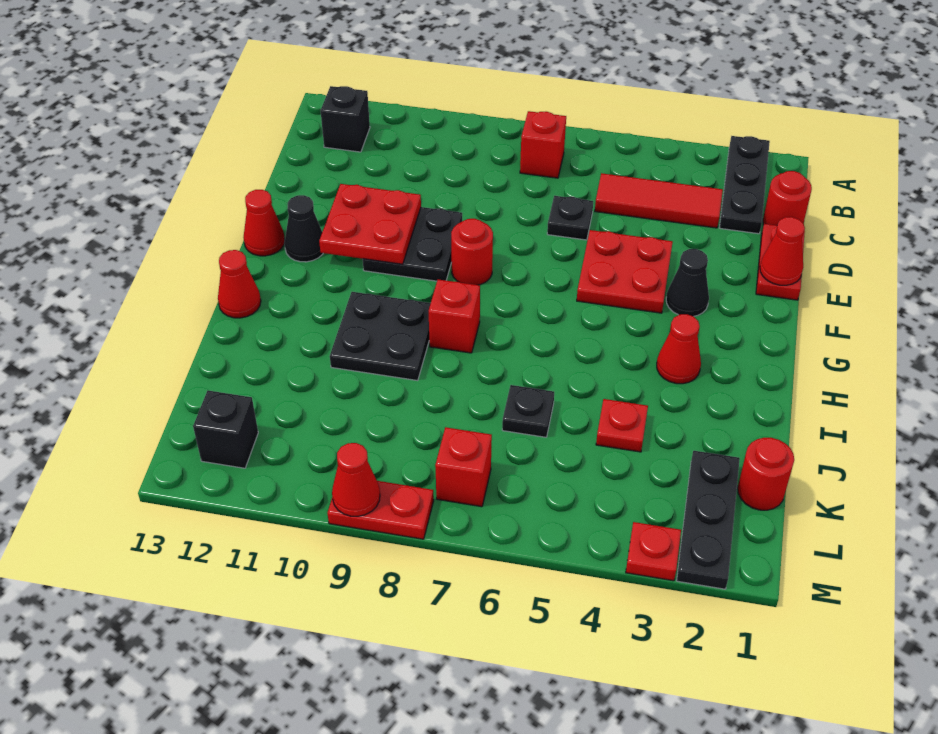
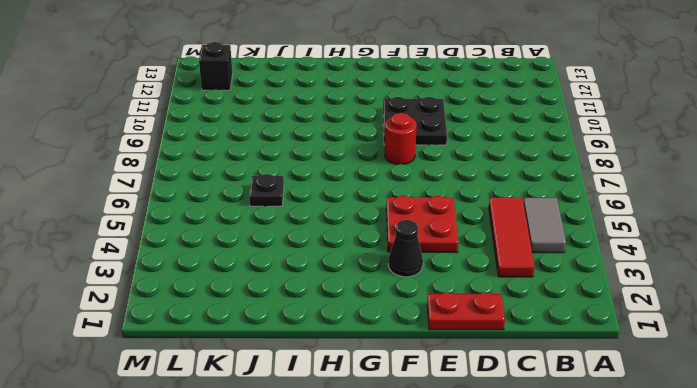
grey 1x2 tile [523,198,566,253] -> none
none -> black 1x3 plate [719,136,770,234]
none -> red 1x1 brick [520,111,566,178]
none -> black 1x1 brick [321,86,370,152]

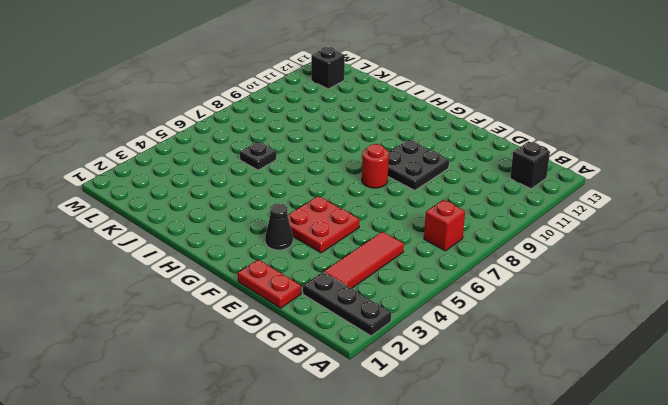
none -> red 1x1 round brick [763,171,812,225]
none -> black 1x1 plate [547,196,593,240]
none -> black 1x1 cone [284,195,323,262]

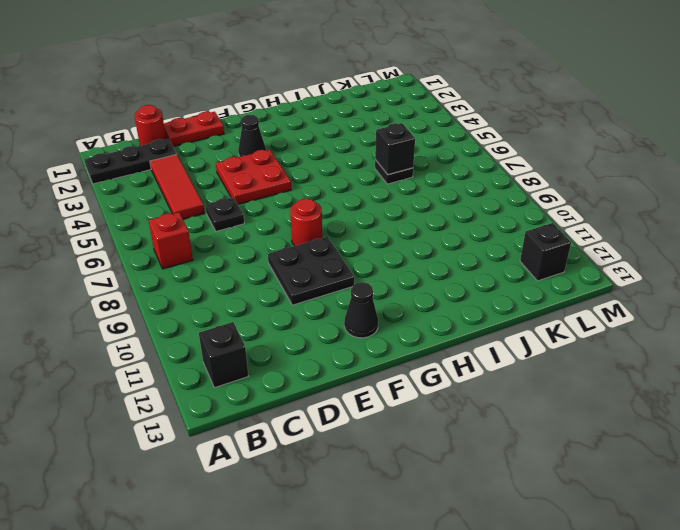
black 1x1 brick [375,123,415,175] -> none
none -> red 1x1 cone [243,190,285,256]
none -> red 1x1 cone [657,314,701,384]
none -> red 1x1 brick [429,280,480,353]

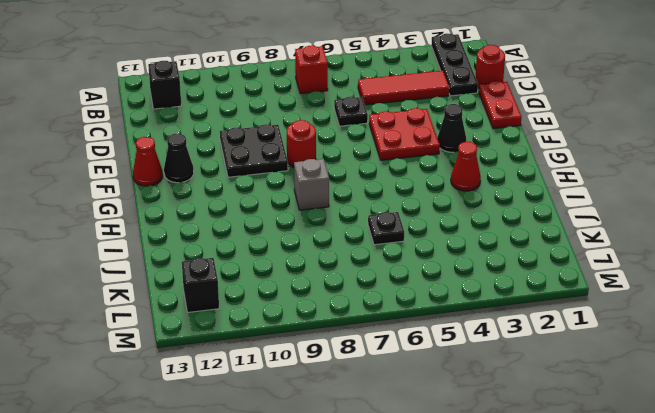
grey 1x1 brick [294,159,329,210] -> red 1x1 brick [429,280,480,353]
none -> black 2x2 plate [330,292,431,381]
none -> red 1x1 cone [218,250,261,318]
none -> red 1x1 plate [596,399,648,452]

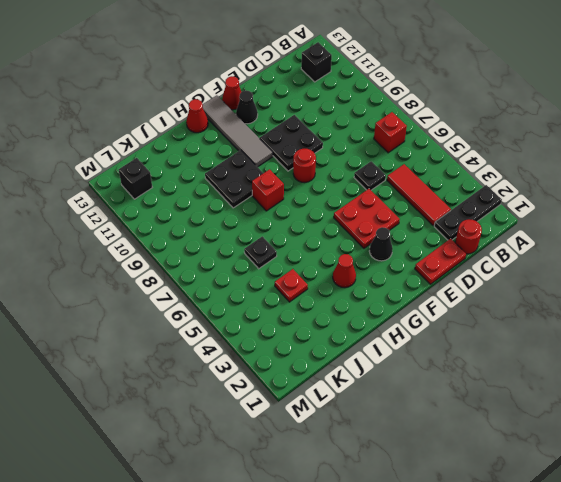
grey 1x4 tile [202,95,273,167] -> none
none -> red 1x1 round brick [738,438,794,510]
none -> black 1x3 plate [677,451,740,589]
none -> red 1x1 brick [435,427,492,507]

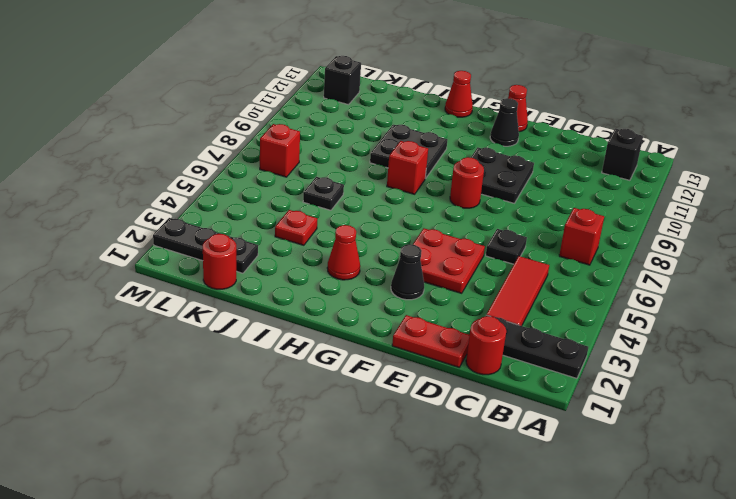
none -> red 1x1 plate [626,522,681,581]
none -> red 1x2 plate [328,481,434,539]
none -> red 1x1 cone [760,217,805,285]

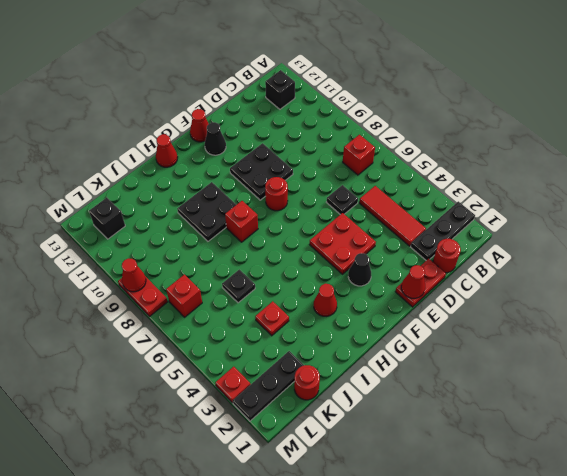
none -> red 2x2 plate [319,184,421,264]

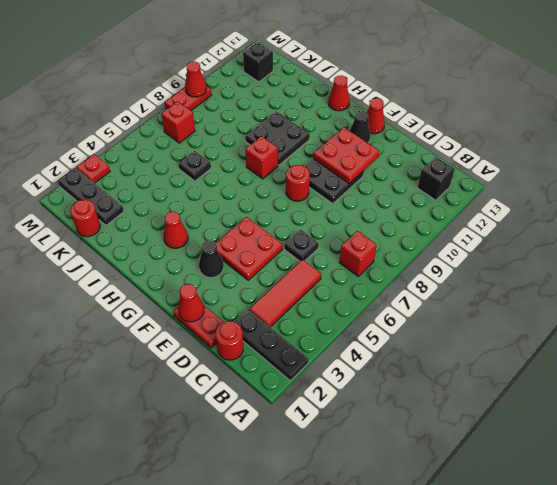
none -> red 1x1 plate [596,399,648,452]

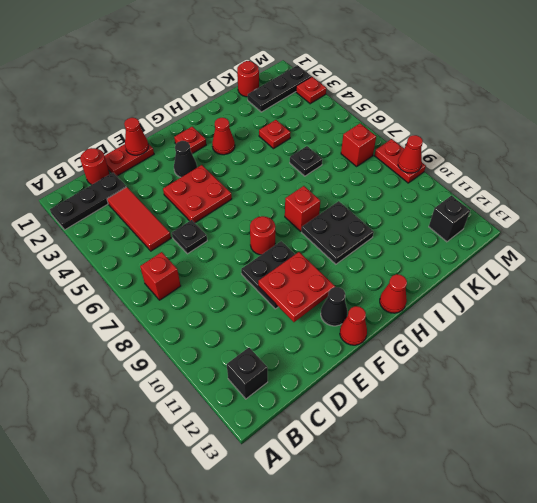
red 1x1 plate [174,127,206,154] -> none

